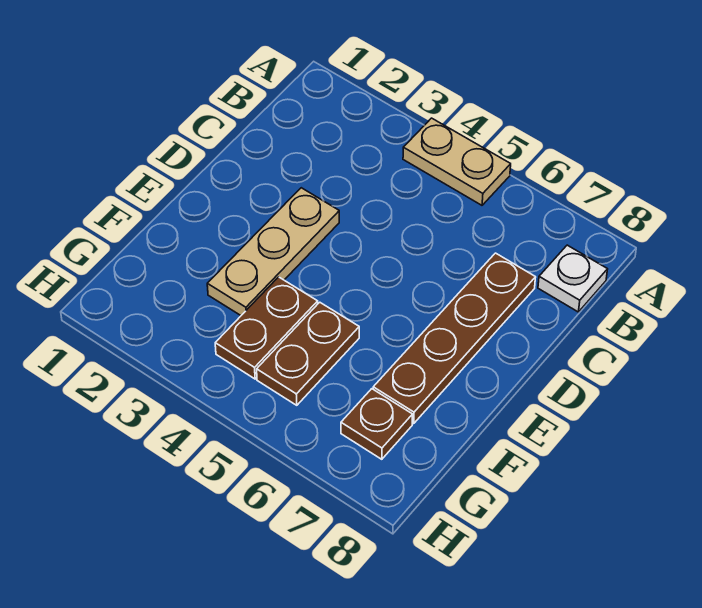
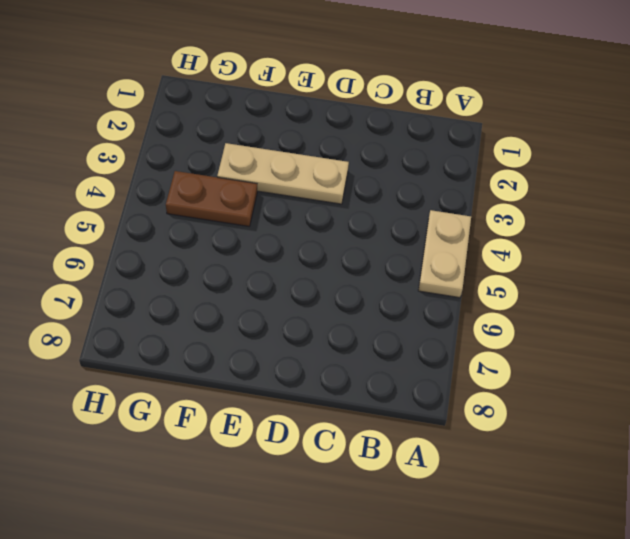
none -> white 1x1 plate [538,245,608,312]
none -> brown 1x4 plate [373,253,536,423]

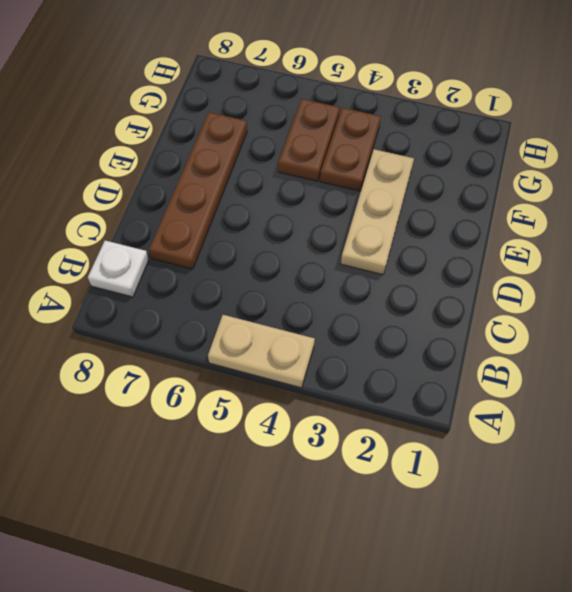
none -> brown 1x1 plate [341,389,413,459]

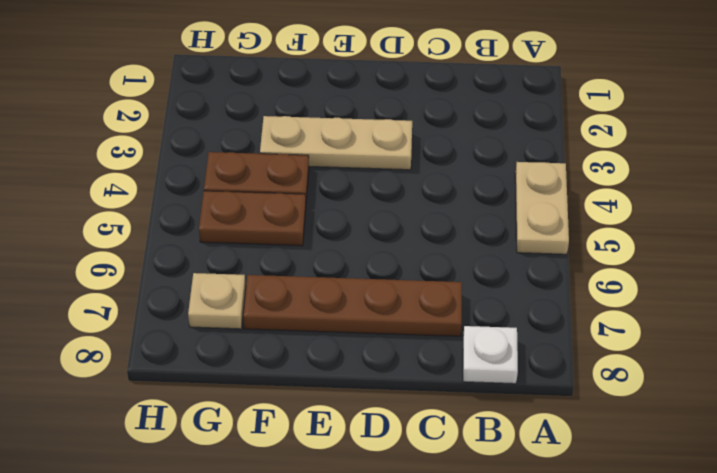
tan 1x1 plate [188,273,246,329] -> brown 1x1 plate [341,389,413,459]

